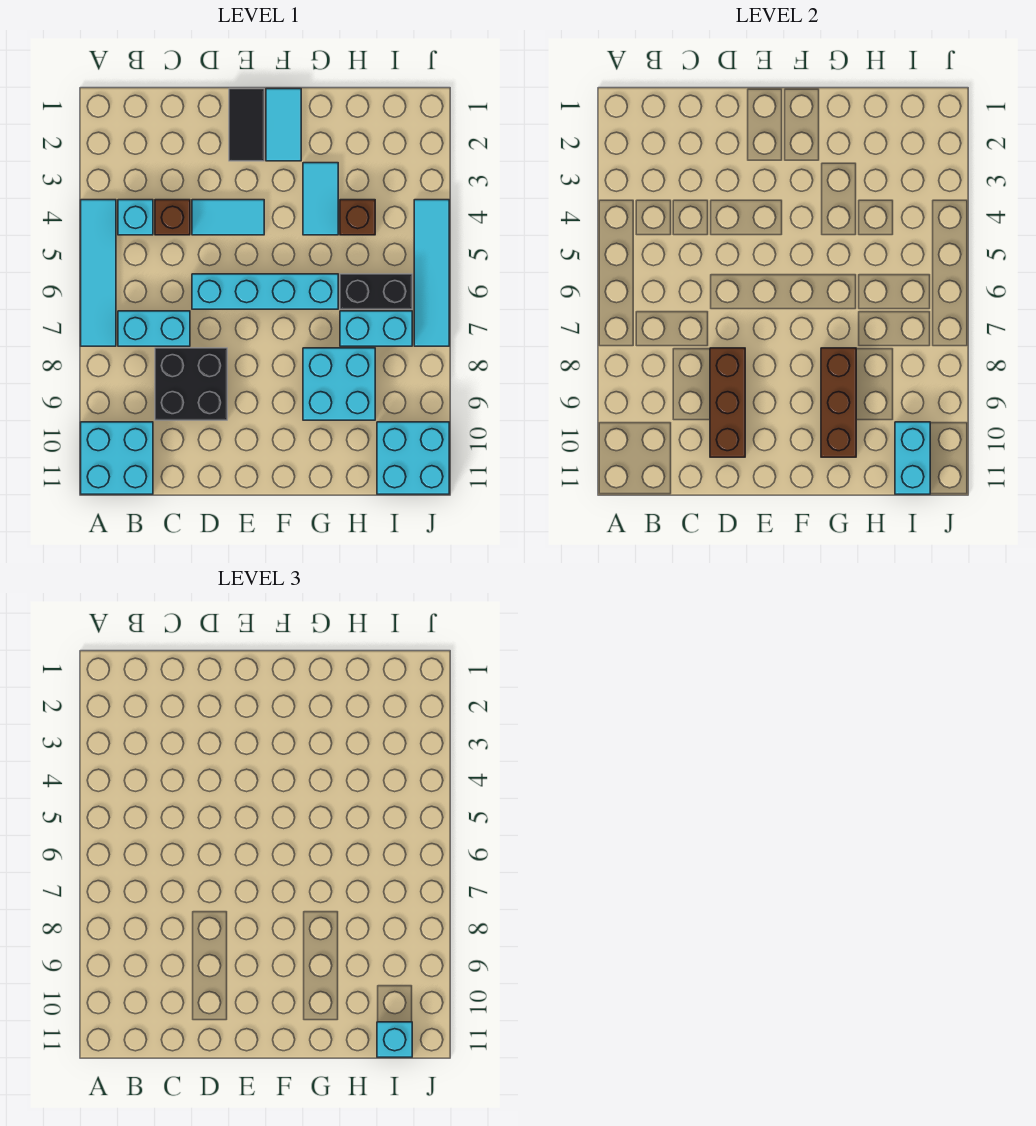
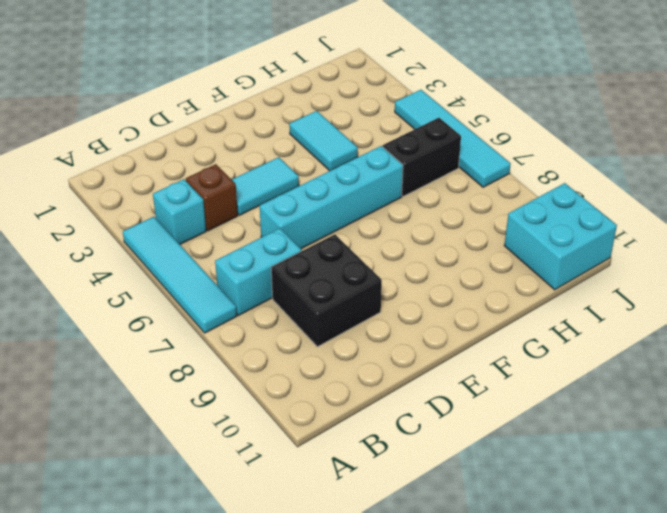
none -> cyan 2x2 brick [81,422,153,494]
none -> black 1x2 tile [229,89,264,161]
none -> cyan 1x2 tile [266,89,301,161]

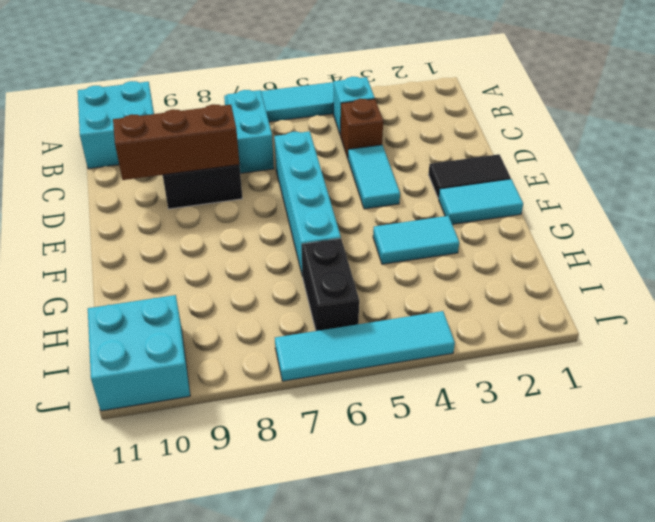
none -> cyan 2x2 brick [303,348,375,420]
none -> brown 1x1 brick [340,200,375,235]
none -> cyan 1x2 brick [340,311,412,346]

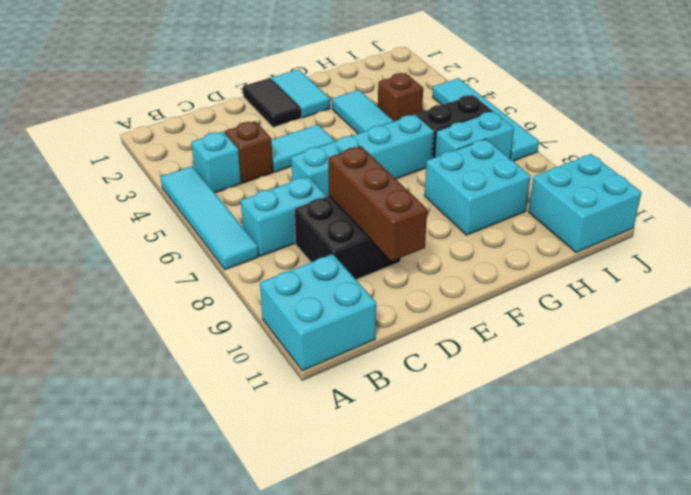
none -> brown 1x3 brick [821,348,856,457]
none -> cyan 1x2 brick [895,422,930,494]
none -> cyan 1x1 brick [377,1022,412,1057]

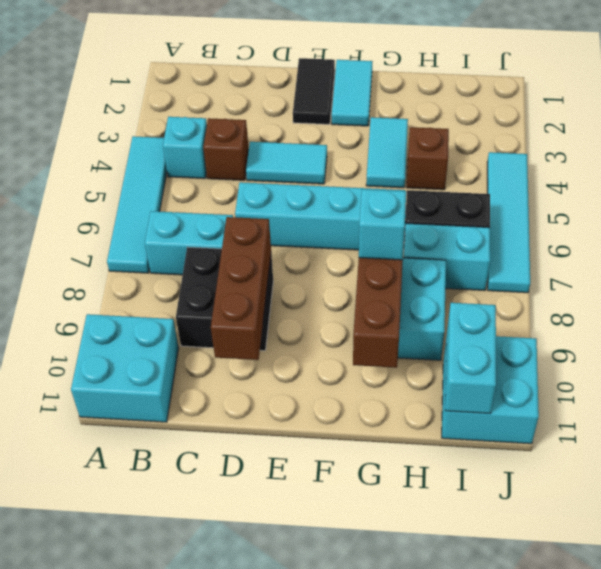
cyan 1x1 brick [359,189,406,260] -> cyan 1x1 brick moved to [377,1022,412,1057]

